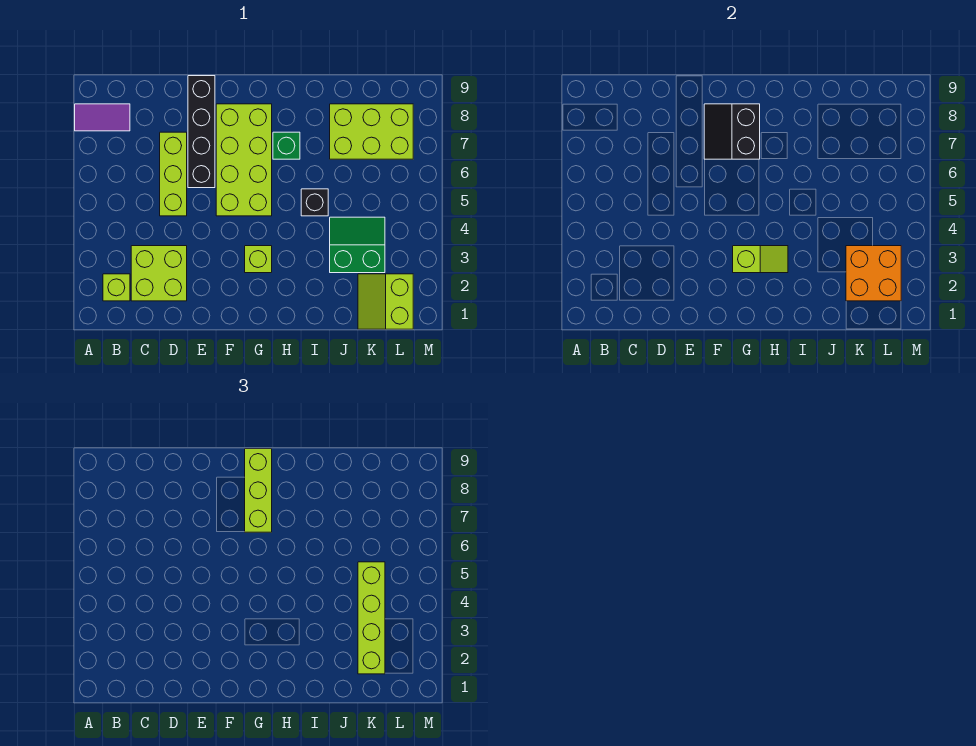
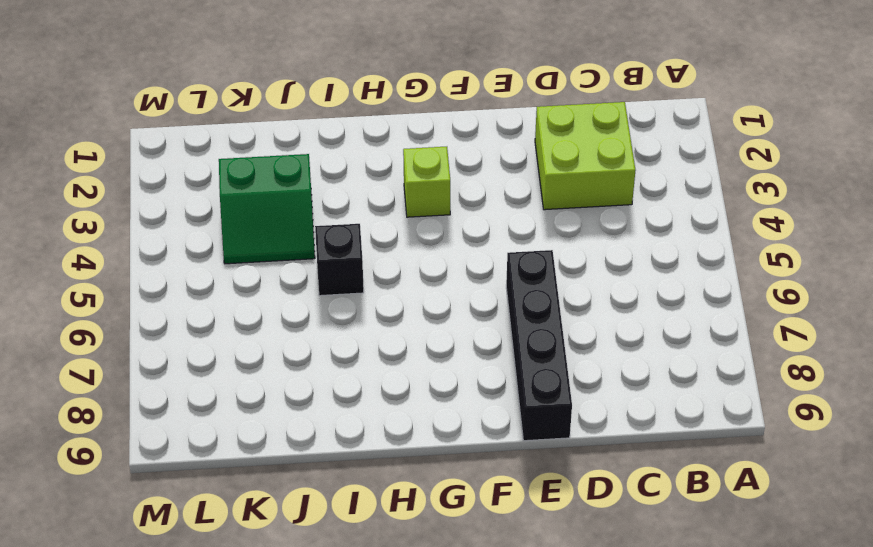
none -> purple 1x2 tile [75,104,130,131]
none -> lime 1x1 brick [103,274,130,301]
none -> lime 1x3 brick [160,132,187,216]

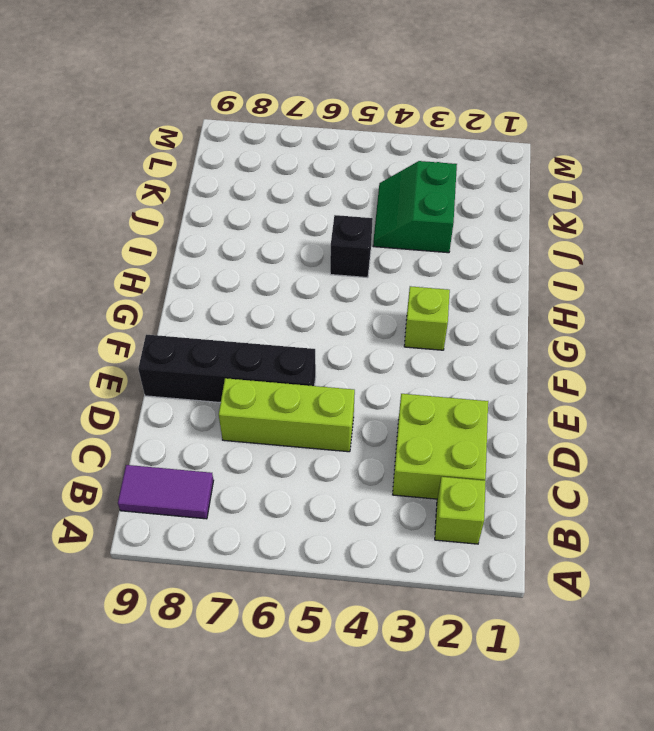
purple 1x2 tile [118,465,214,519] -> purple 1x2 tile turned to [75,104,130,131]
none -> lime 2x4 brick [216,104,272,216]
none -> green 1x1 brick [273,132,300,159]
none -> lime 2x3 brick [330,104,413,159]

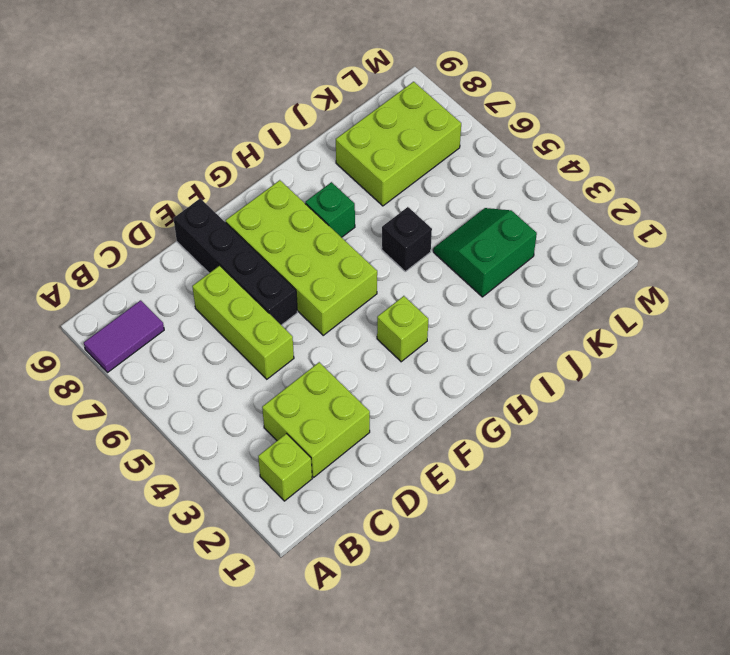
none -> lime 2x2 slope [358,274,413,329]
none -> black 2x2 slope [704,104,760,159]
none -> lime 1x2 slope [733,246,788,273]

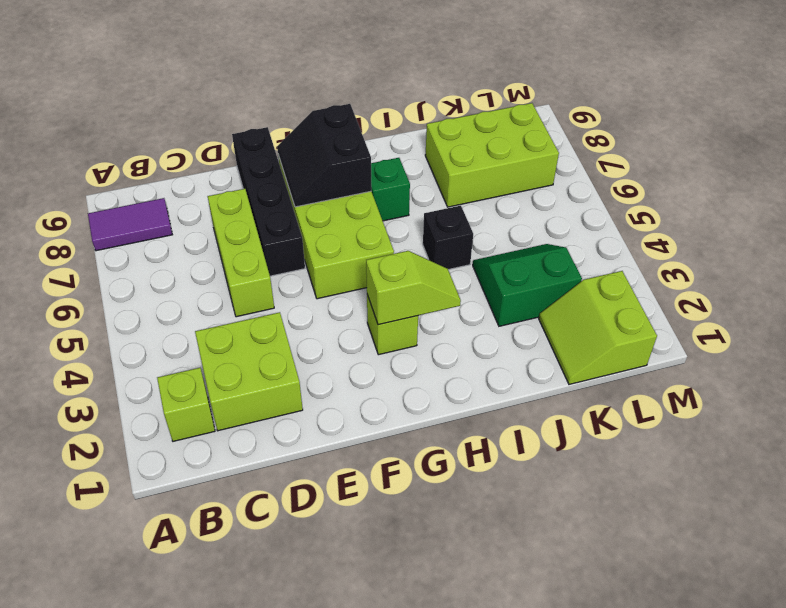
none -> orange 2x2 brick [846,246,901,301]
none -> lime 1x3 brick [245,449,272,532]
none -> lime 1x4 brick [358,562,385,674]

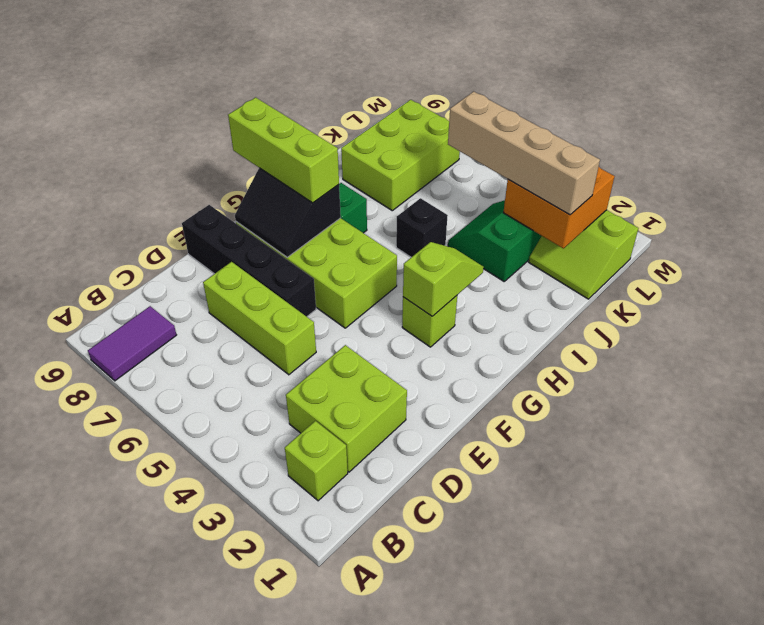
tan 1x4 brick [448,91,600,215] -> lime 1x4 brick [358,562,385,674]

